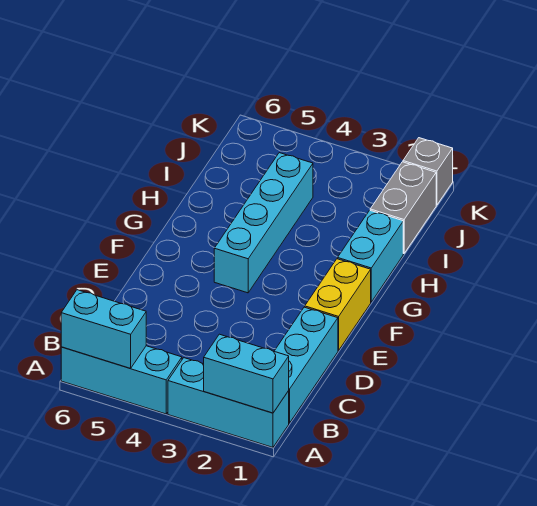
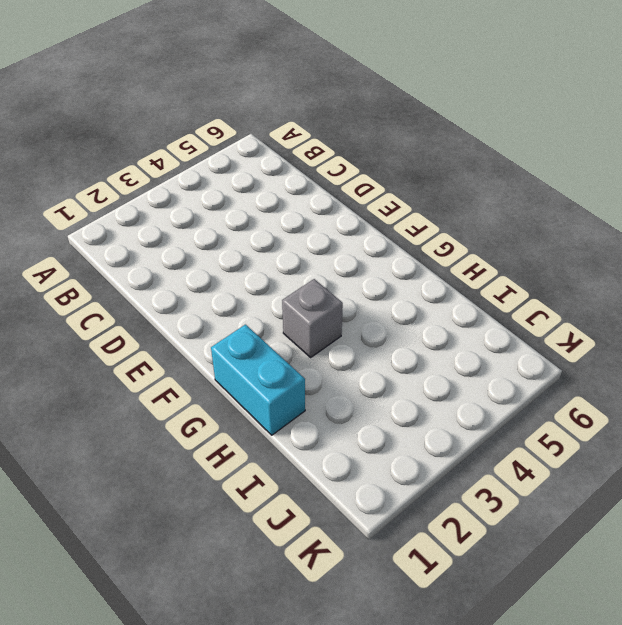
grey 1x1 brick [282,279,343,357] -> grey 1x1 brick moved to [403,138,453,205]
none -> cyan 1x3 brick [168,358,289,447]
none -> cyan 1x3 brick [61,346,182,414]

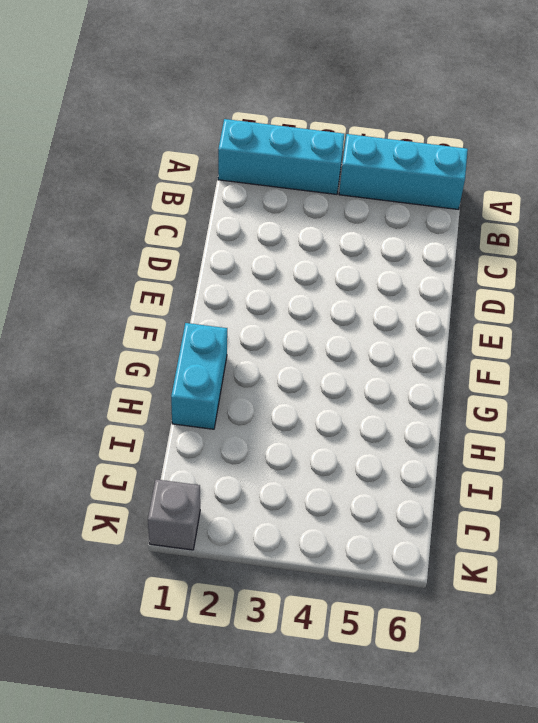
none -> cyan 1x3 brick [274,307,338,423]
none -> yellow 1x2 brick [305,259,371,351]

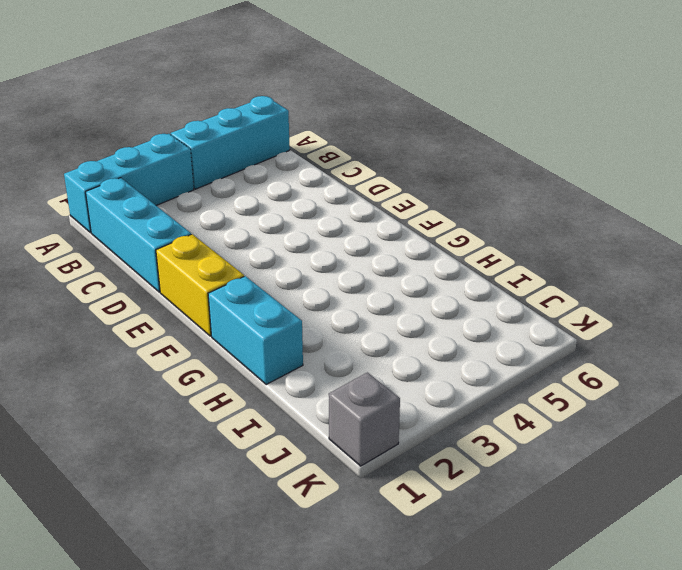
none -> cyan 1x4 brick [214,153,313,293]
none -> grey 1x2 brick [370,162,436,254]

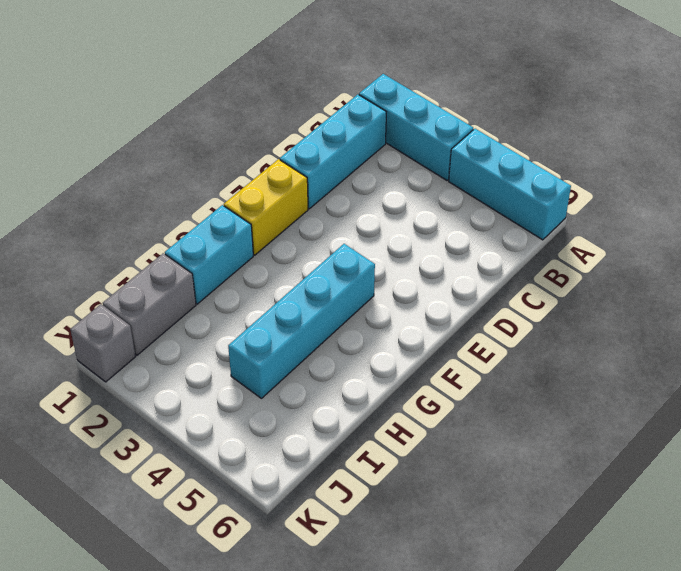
none -> cyan 1x2 brick [204,334,289,413]
none -> cyan 1x2 brick [61,290,146,368]

